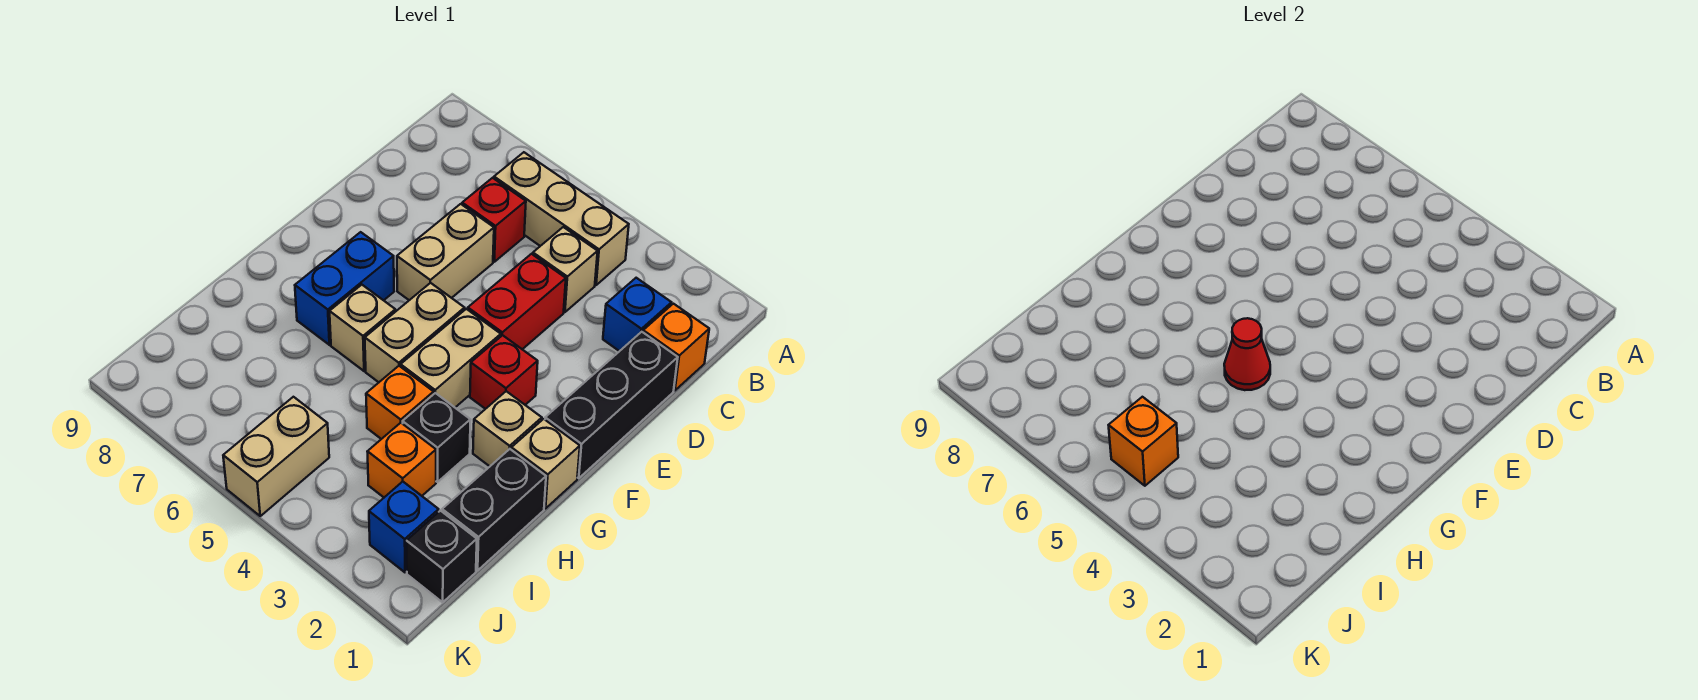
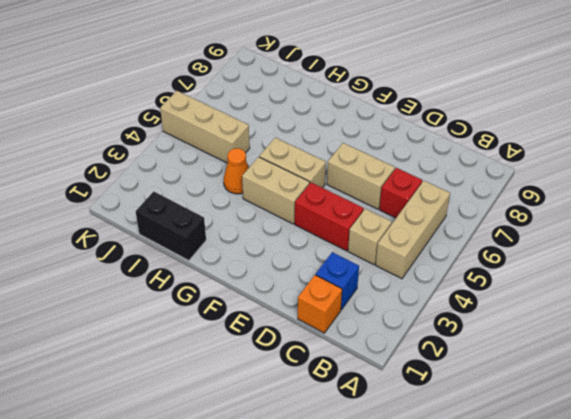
orange 1x1 cone [224,148,249,194] -> orange 1x1 brick [366,366,434,439]
tan 1x3 brick [160,91,250,163] -> tan 1x2 brick [223,397,329,516]
none -> black 1x3 brick [545,332,678,478]
none -> red 1x1 brick [470,335,538,409]
none -> blue 1x2 brick [295,232,394,345]

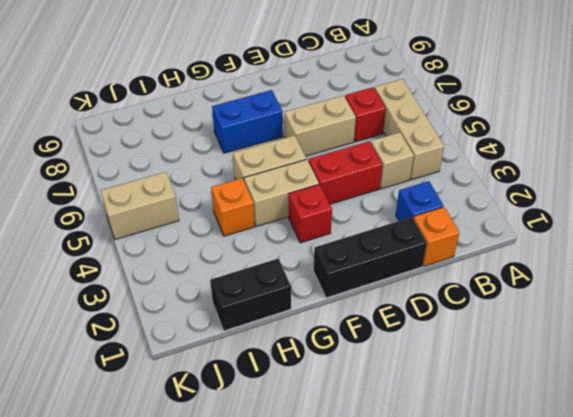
none -> tan 1x1 brick [511,419,580,508]
none -> tan 1x1 brick [473,391,542,466]
none -> tan 1x1 brick [330,285,395,371]

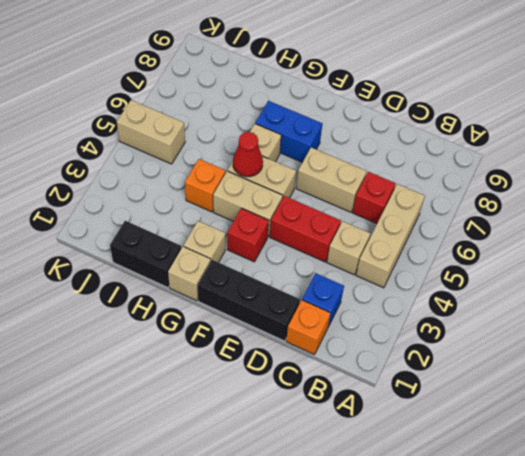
none -> black 1x1 brick [403,393,470,482]
none -> orange 1x1 brick [367,423,436,497]
none -> black 1x1 brick [407,511,477,602]

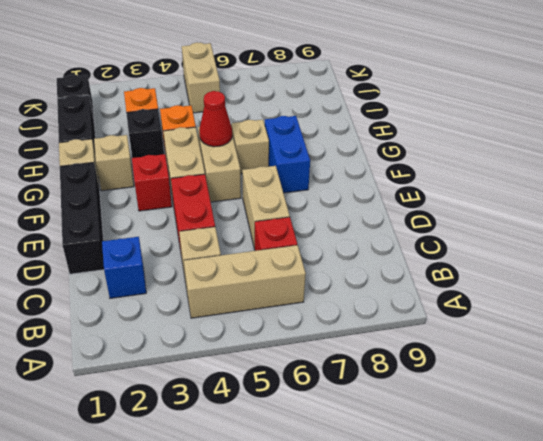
none -> orange 1x1 brick [643,304,709,391]
none -> blue 1x1 brick [369,482,439,572]
none -> orange 1x1 brick [1109,397,1178,486]

